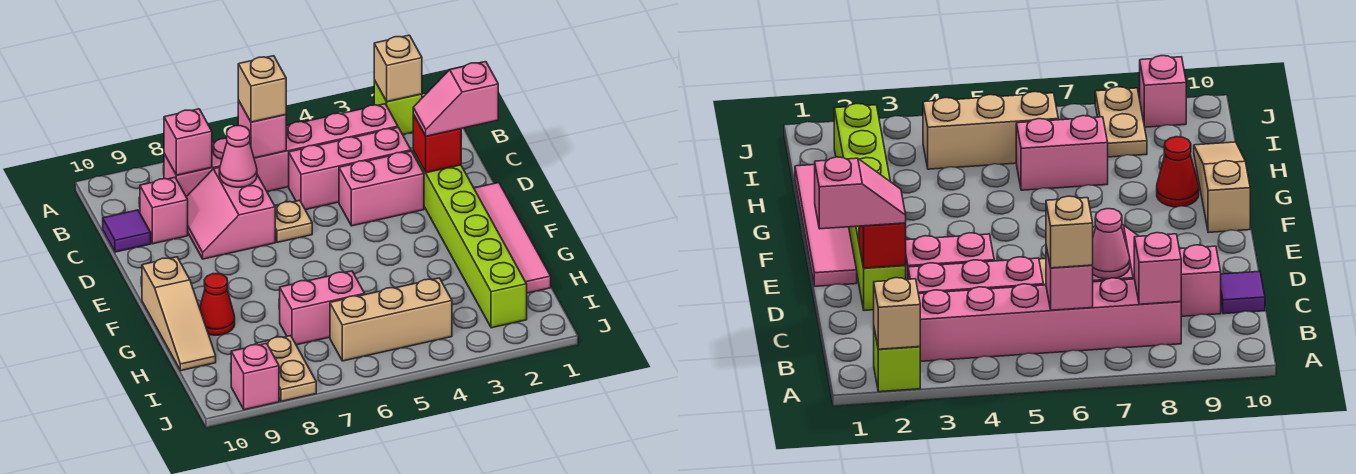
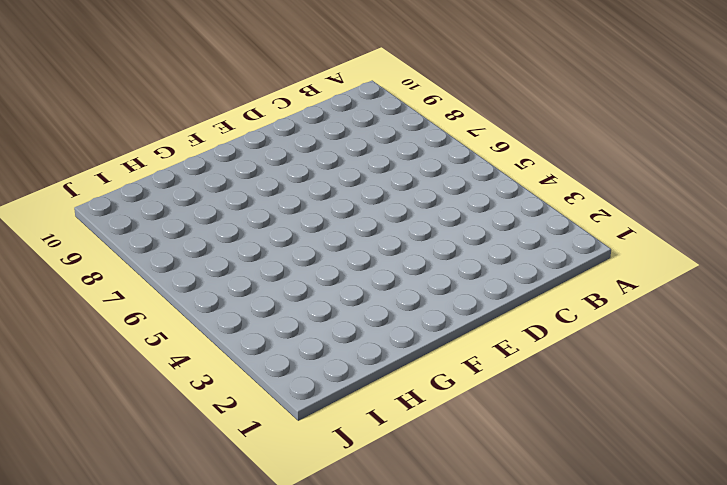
none -> lime 1x1 brick [374,80,422,135]
none -> pink 1x6 brick [164,104,398,197]
none -> pink 1x3 brick [289,128,411,210]

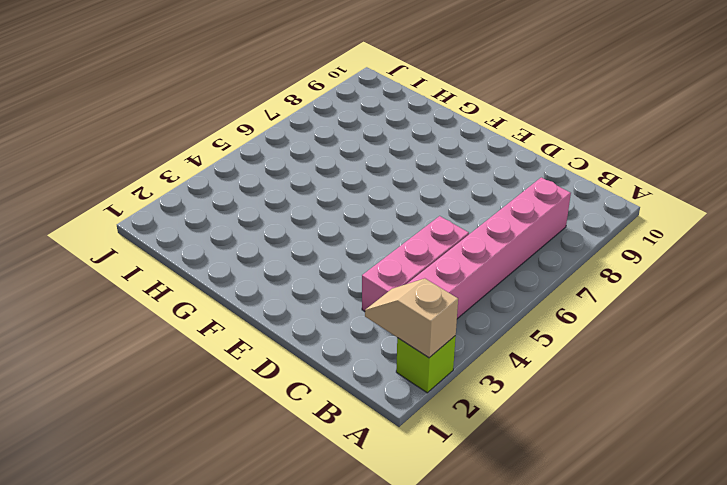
tan 1x2 slope [365,279,458,358] -> tan 1x1 brick [374,35,422,102]
none -> pink 2x2 slope [186,167,275,259]
none -> pink 1x1 brick [140,177,188,244]
none -> purple 1x1 tile [103,210,151,252]

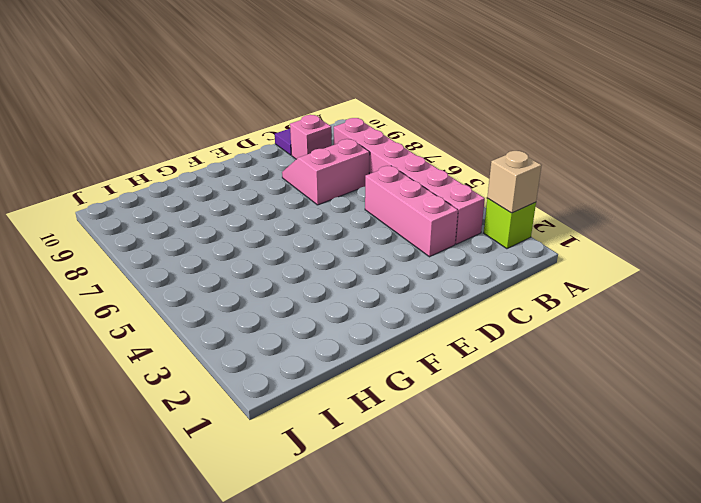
none -> lime 1x6 brick [413,151,527,328]
none -> pink 1x2 brick [339,151,424,226]
none -> tan 1x1 plate [275,200,312,243]

